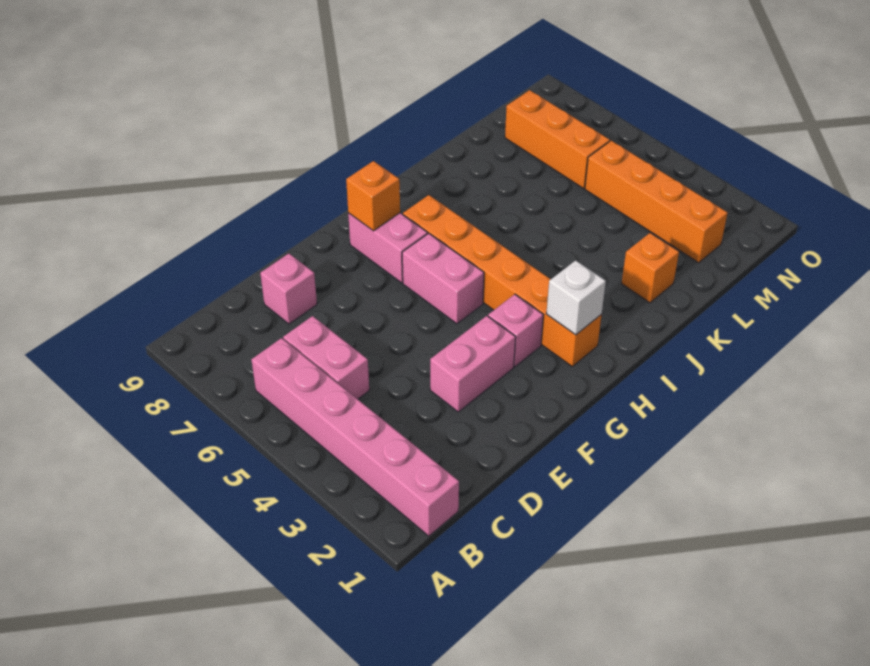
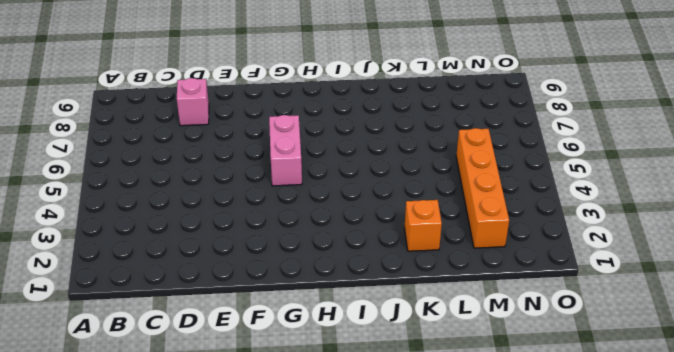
none -> pink 1x6 brick [252,338,459,536]
none -> pink 1x2 brick [283,316,369,399]
none -> pink 1x2 brick [430,316,516,412]

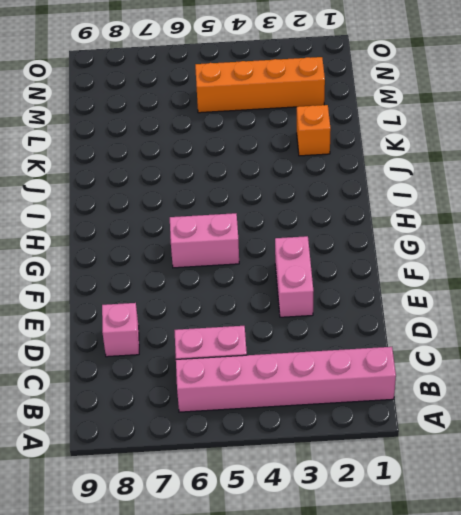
none -> pink 1x1 brick [488,294,543,367]
none -> pink 1x2 brick [348,213,428,283]
none -> orange 1x6 brick [403,195,601,366]

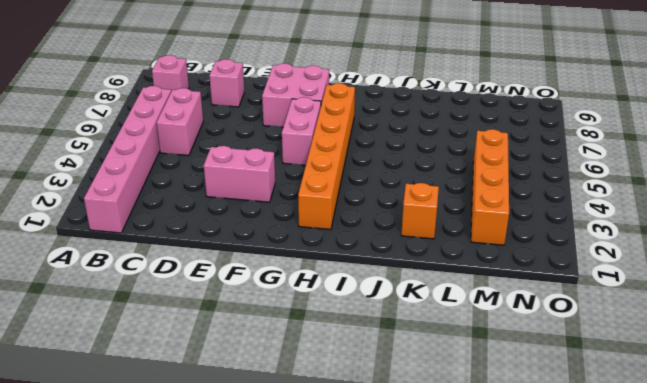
pink 1x1 brick [152,55,189,91] -> pink 1x1 brick moved to [488,294,543,367]
pink 2x2 brick [262,63,329,127] -> pink 1x2 brick [348,213,428,283]
none -> orange 1x3 brick [505,90,610,188]
none -> orange 1x1 brick [346,161,400,231]
none -> white 1x1 brick [546,260,606,335]

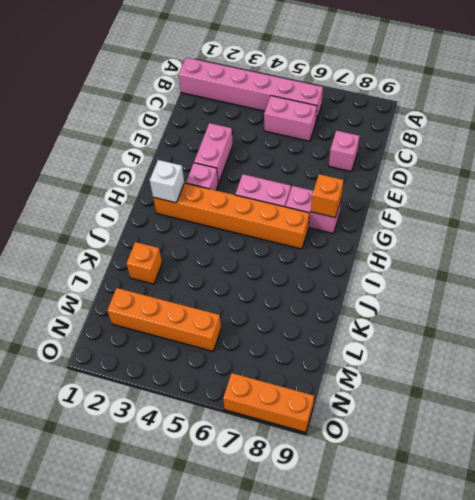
orange 1x3 brick [223,373,314,432] -> orange 1x3 brick moved to [505,90,610,188]

